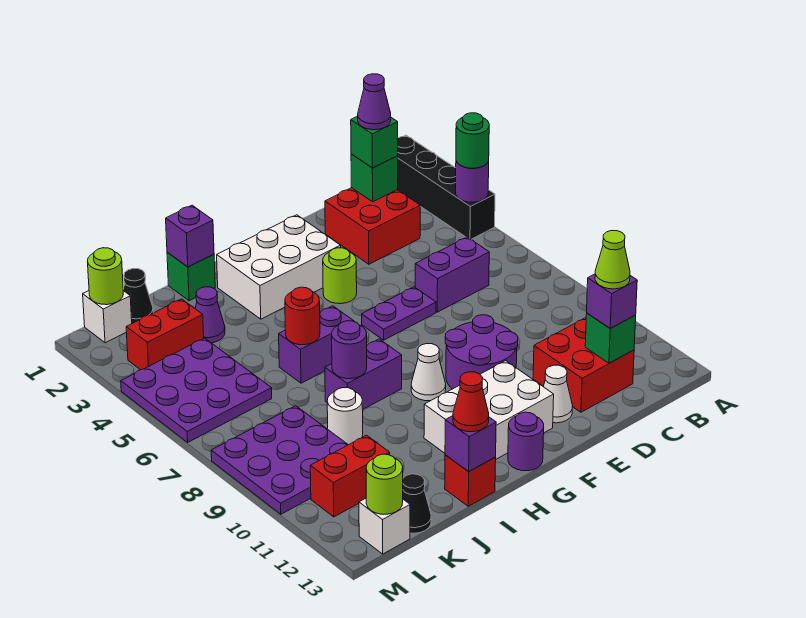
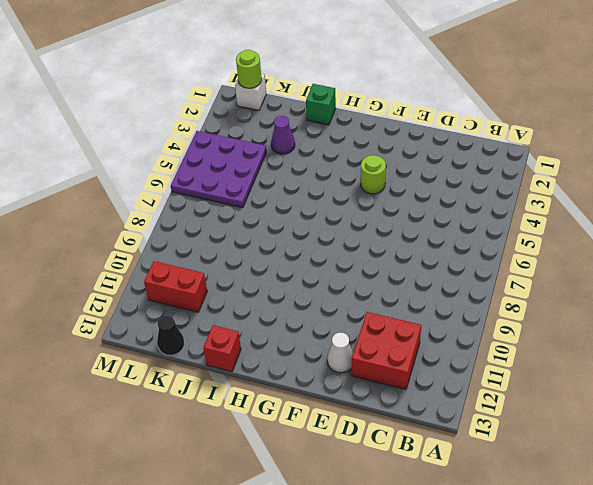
none -> black 1x4 brick [398,135,495,239]
none -> red 2x2 brick [325,188,420,264]
none -> purple 1x2 brick [415,237,489,312]
none -> purple 1x2 plate [362,287,436,340]

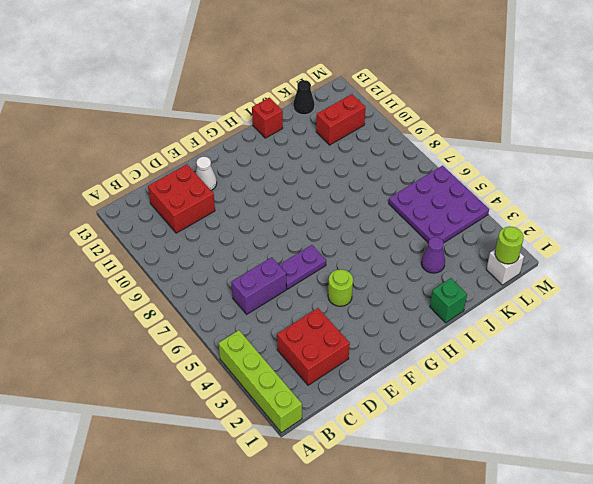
lime 1x4 brick [219,330,302,433] -> black 1x4 brick [398,135,495,239]
none -> purple 2x2 round brick [445,315,518,389]
none -> white 2x3 brick [217,215,341,319]
none -> white 2x3 brick [424,361,554,459]
none -> white 1x1 cone [411,344,446,401]

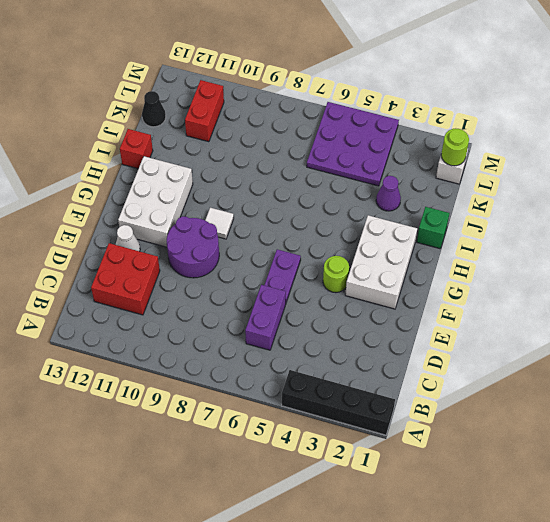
white 1x1 tile [205,208,234,239] -> white 1x1 cone [411,344,446,401]
none -> red 2x2 brick [325,188,420,264]
none -> purple 1x1 round brick [508,412,544,471]
none -> purple 1x2 brick [279,306,353,383]
none -> purple 1x2 brick [325,339,402,409]

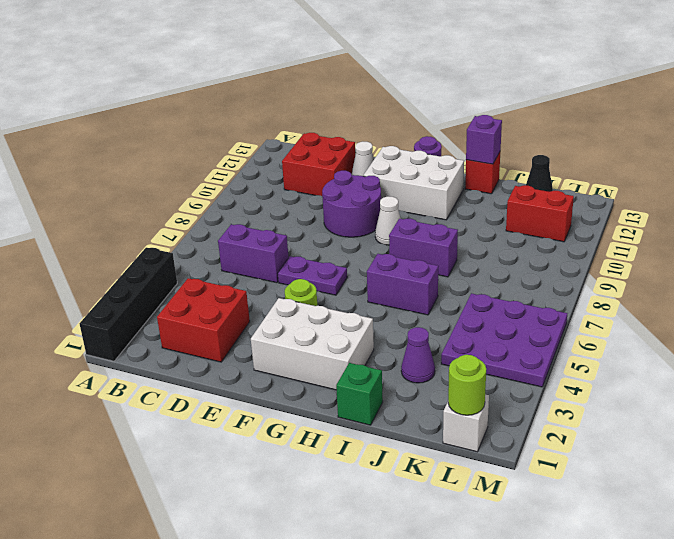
none -> white 1x1 round brick [327,388,363,445]
none -> black 1x1 cone [123,268,153,323]
none -> red 1x2 brick [126,299,204,370]
none -> purple 3x3 plate [211,406,348,514]

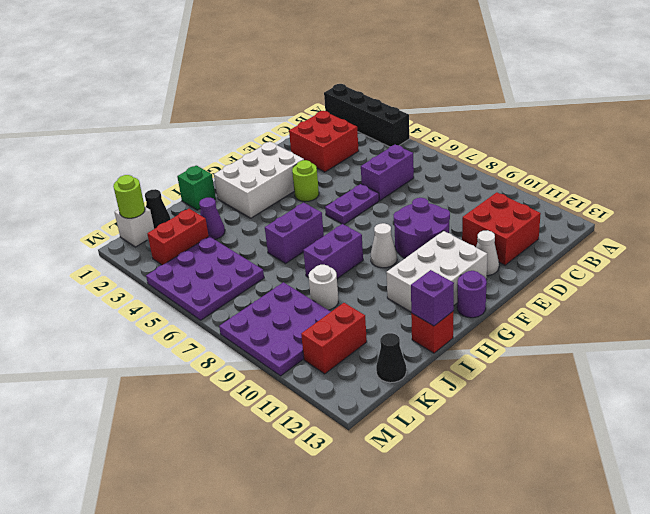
none -> white 1x1 brick [359,498,410,554]
none -> purple 1x1 round brick [456,161,489,202]
none -> green 1x1 brick [351,154,398,202]
none -> green 1x1 brick [585,313,636,363]

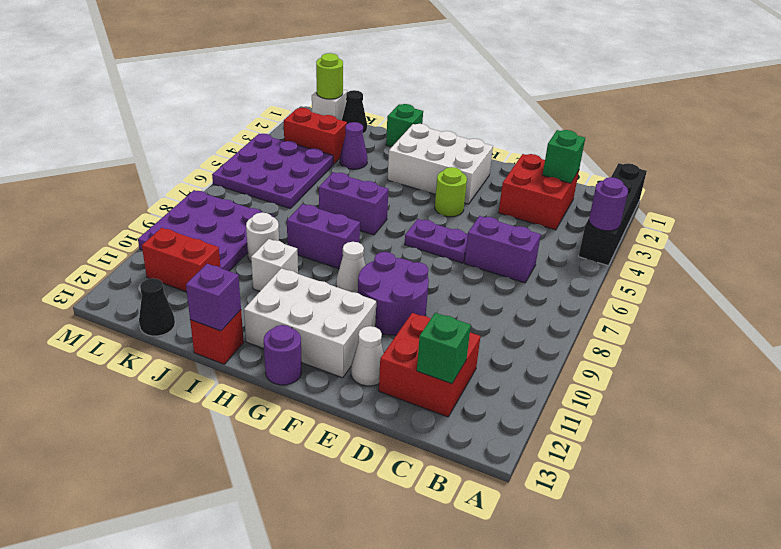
white 1x1 brick [251,239,298,291] -> white 1x1 brick moved to [359,498,410,554]
none -> purple 1x1 brick [166,205,214,267]
none -> red 1x1 round brick [285,287,320,345]
none -> purple 1x1 round brick [332,321,367,379]
none -> lime 1x1 round brick [366,454,403,514]

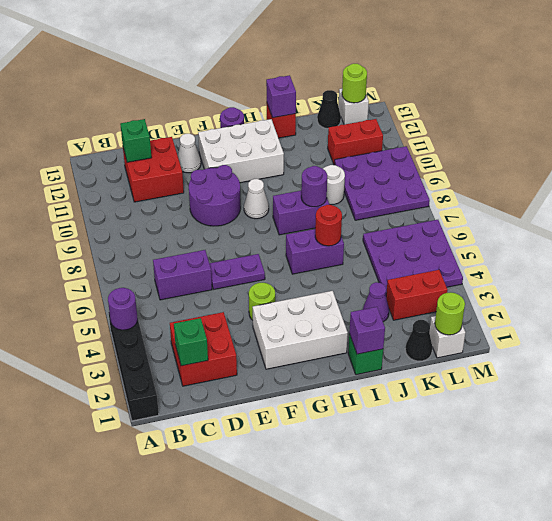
none -> green 1x1 round brick [456,113,489,168]
none -> green 1x1 brick [351,116,398,168]
none -> purple 1x1 brick [587,274,637,329]
none -> red 1x1 cone [453,372,489,432]

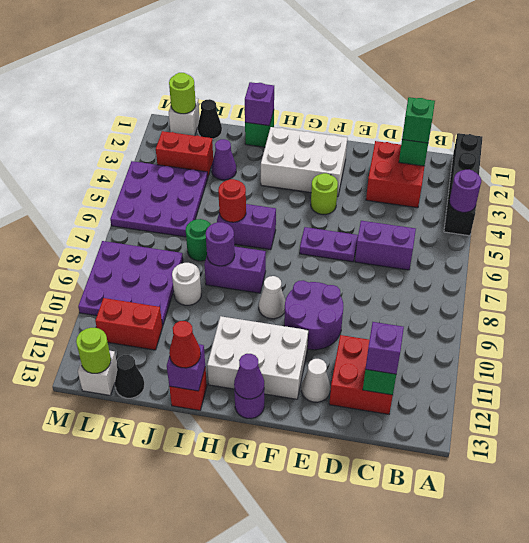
purple 1x1 cone [234,354,264,399] -> purple 1x1 cone moved to [358,74,391,130]
green 1x1 round brick [186,219,211,261] -> green 1x1 round brick moved to [456,113,489,168]
none -> lime 1x1 cone [595,231,630,289]

